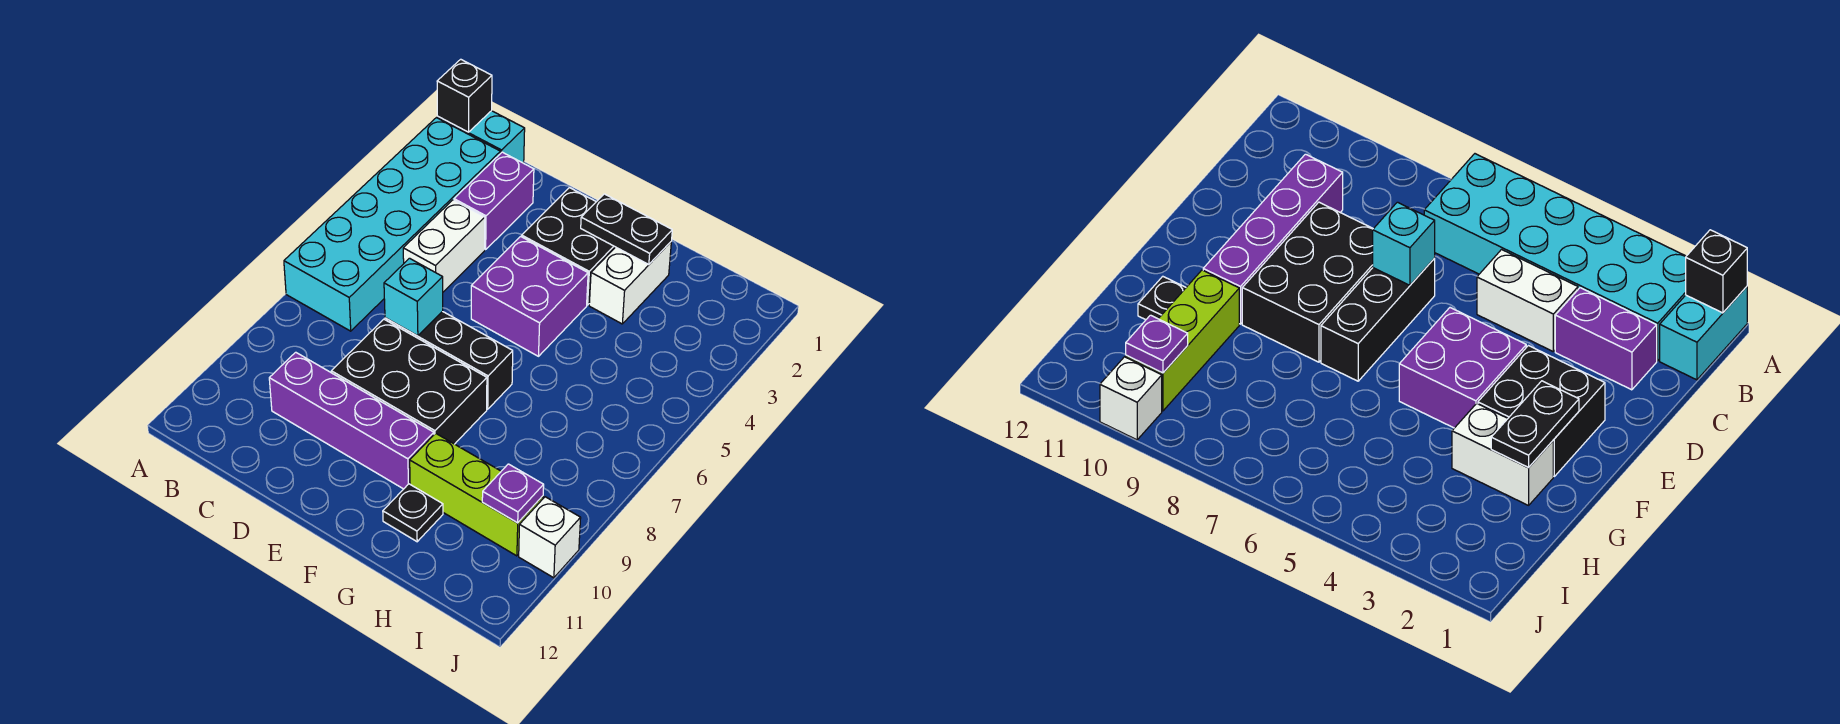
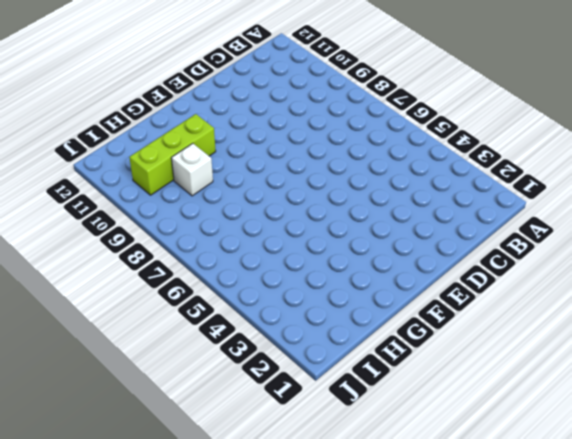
white 1x1 brick [171,143,213,196] -> white 1x1 brick moved to [519,497,581,578]
none -> cyan 1x2 brick [437,111,525,163]
none -> cyan 2x6 brick [284,118,500,331]
none -> purple 1x2 brick [454,152,534,250]

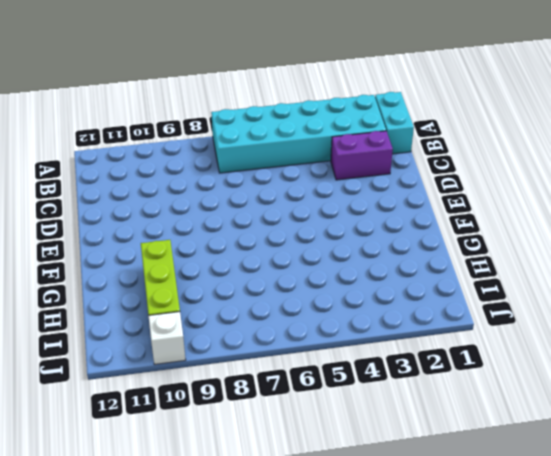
none -> white 1x2 brick [403,200,485,292]
none -> purple 1x4 brick [269,352,434,489]
none -> black 1x3 brick [385,311,513,409]

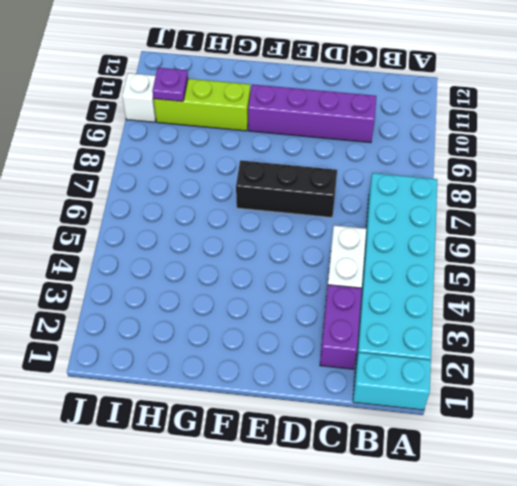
none -> black 2x3 brick [331,319,487,444]
none -> black 2x2 brick [522,188,615,305]
none -> purple 2x2 brick [471,236,588,356]

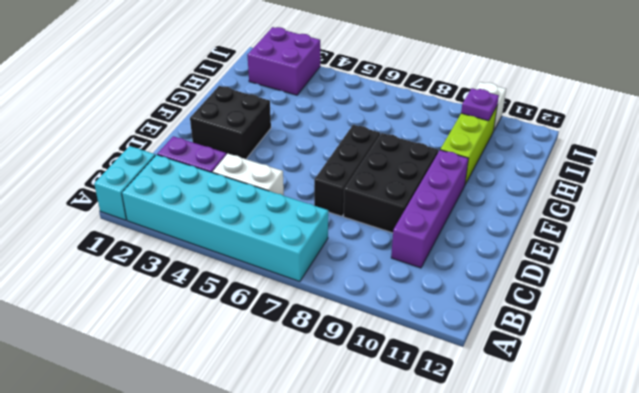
purple 2x2 brick [247,27,320,95] -> purple 2x2 brick moved to [471,236,588,356]
none -> white 1x2 brick [589,242,671,324]
none -> black 1x1 plate [383,484,443,542]
none -> black 1x1 brick [437,59,492,132]

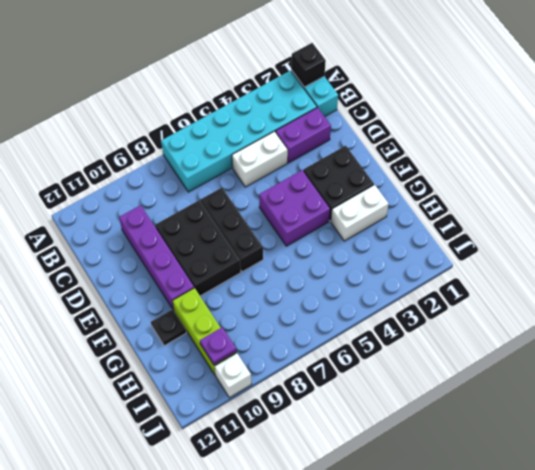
none -> cyan 1x1 brick [384,258,443,336]
none -> black 1x2 plate [581,194,672,265]

